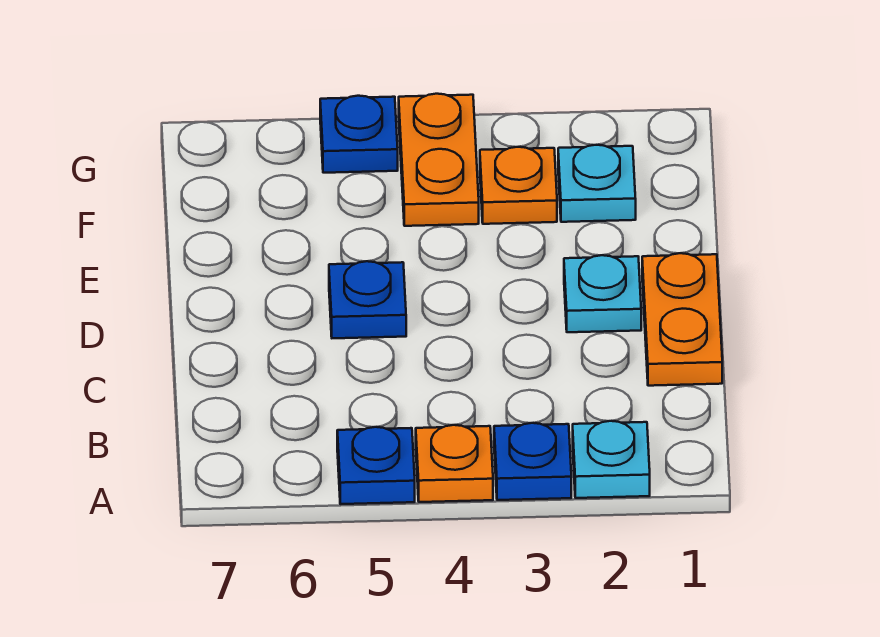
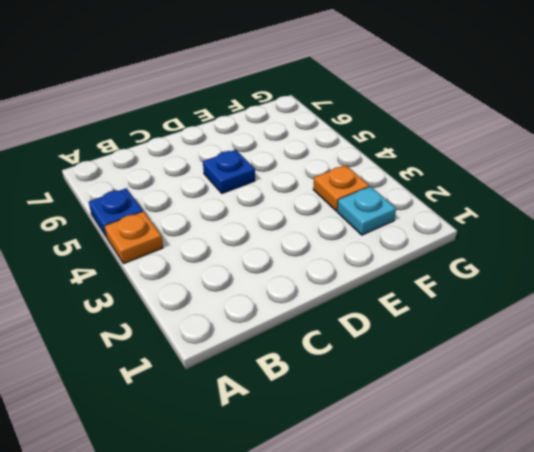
none -> cyan 1x1 plate [573,421,650,498]
none -> blue 1x1 plate [494,423,571,500]

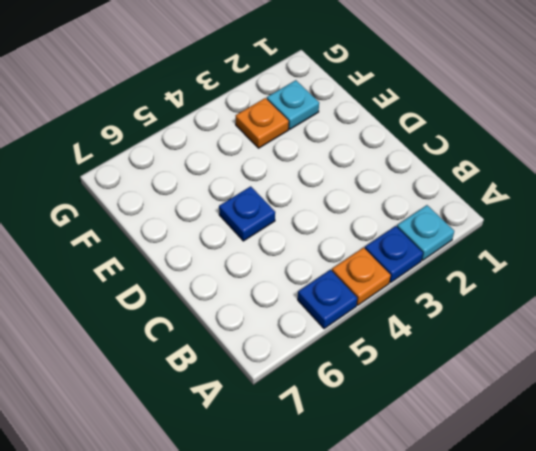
none -> orange 1x2 plate [642,253,722,386]
none -> cyan 1x1 plate [564,255,641,332]

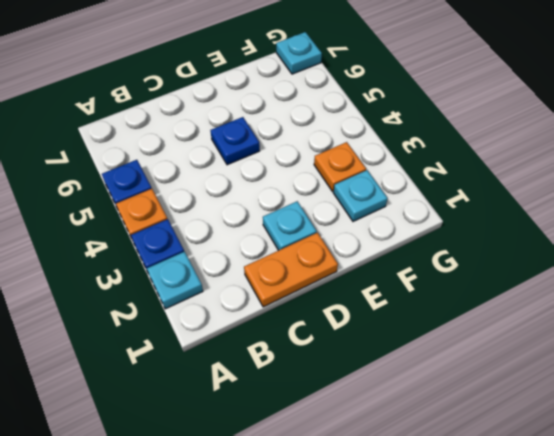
cyan 1x1 plate [276,32,322,74] -> none
none -> orange 1x2 plate [399,94,479,226]
none -> blue 1x1 plate [320,96,398,173]

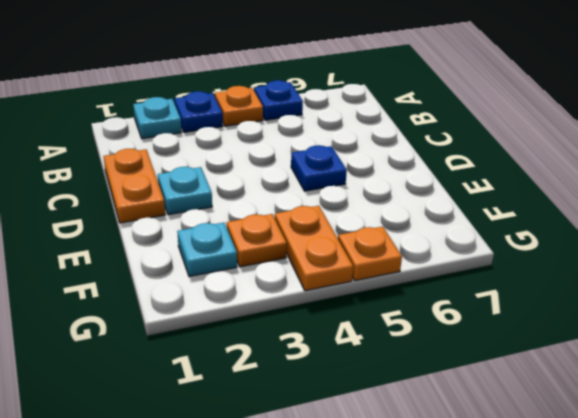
orange 1x1 plate [338,227,402,281] -> blue 1x1 plate [320,96,398,173]

